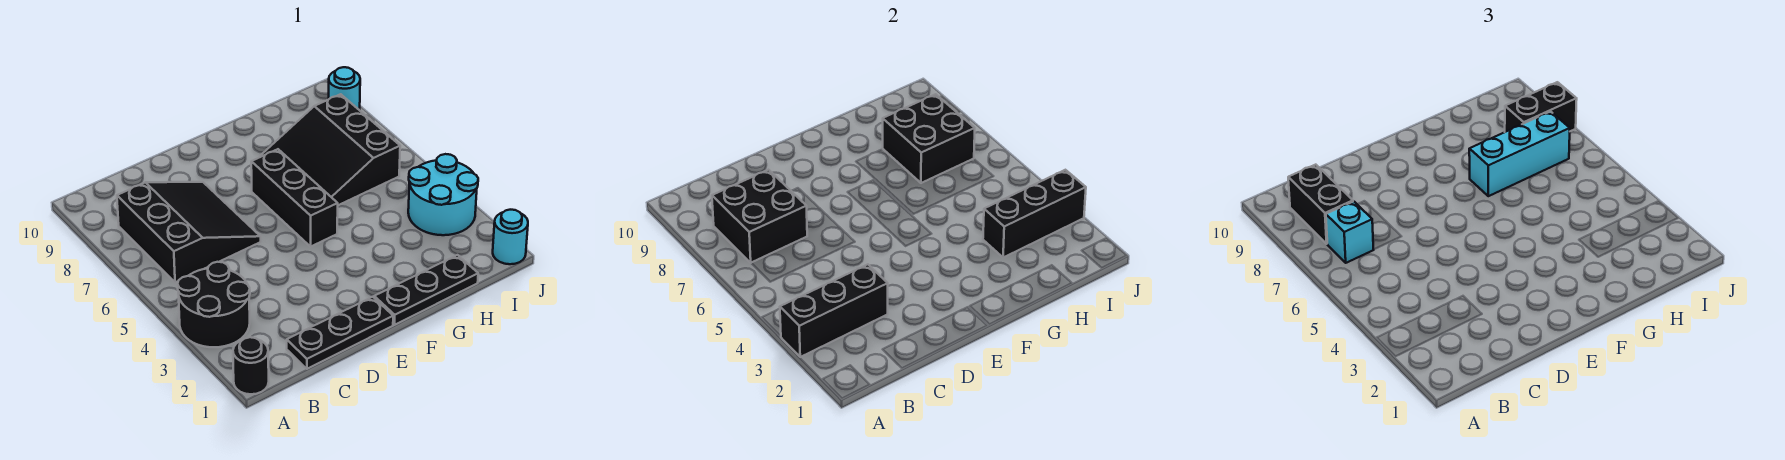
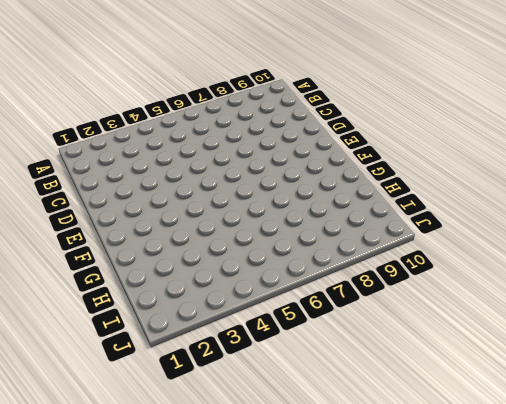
none -> black 1x1 round brick [233,337,269,394]
none -> black 2x2 round brick [178,262,250,347]
none -> black 3x3 slope [117,182,261,282]

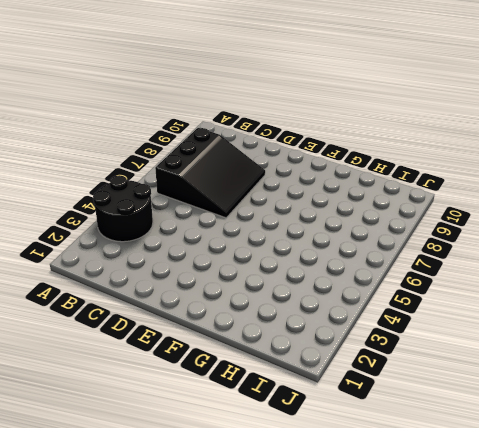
none -> black 1x1 round brick [233,337,269,394]
none -> black 1x3 plate [287,297,393,369]
none -> black 1x3 plate [374,255,478,325]

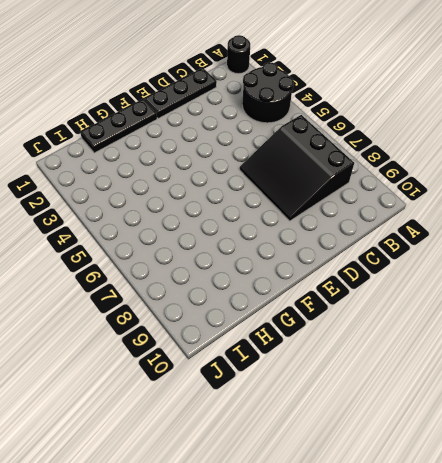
none -> black 1x3 brick [251,149,338,247]
none -> black 3x3 slope [260,94,400,205]
none -> cyan 2x2 round brick [408,154,478,235]

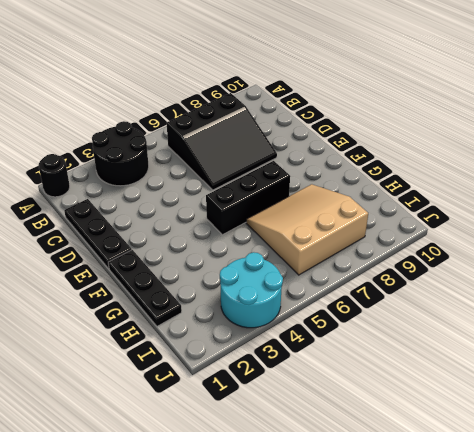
tan 3x3 slope [246,184,368,275] -> black 3x3 slope [260,94,400,205]
none -> cyan 1x1 round brick [493,210,528,264]
none -> cyan 1x1 round brick [329,67,360,110]
none -> black 1x3 brick [780,264,888,357]

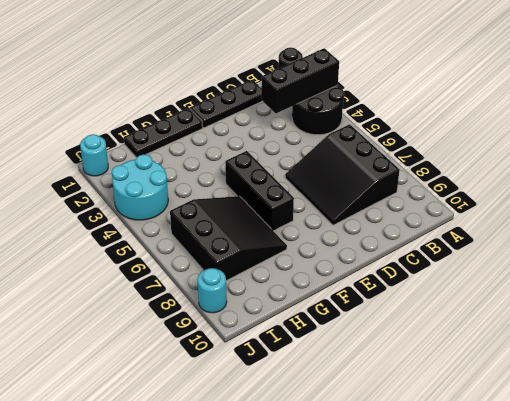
none -> black 2x2 brick [712,170,807,263]
none -> black 1x3 brick [983,170,1086,258]
none -> black 2x2 brick [883,94,975,183]

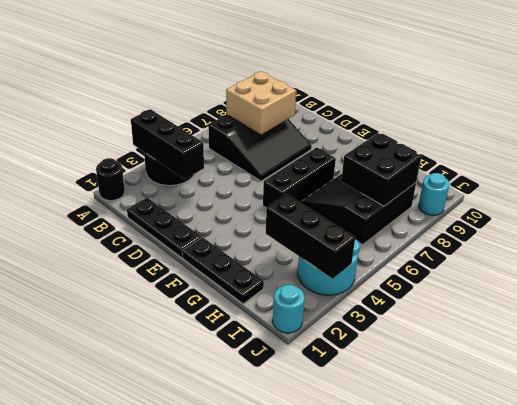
tan 2x2 brick [226,72,296,134] -> black 2x2 brick [712,170,807,263]
none -> cyan 1x1 brick [1326,201,1374,263]
none -> black 1x2 brick [1288,165,1353,244]
none -> cyan 1x3 brick [1469,111,1570,196]

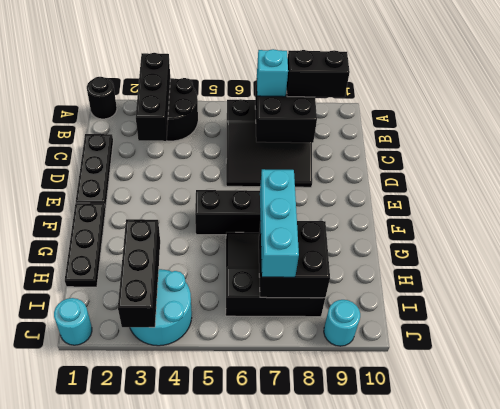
none -> black 1x2 brick [1505,82,1577,132]

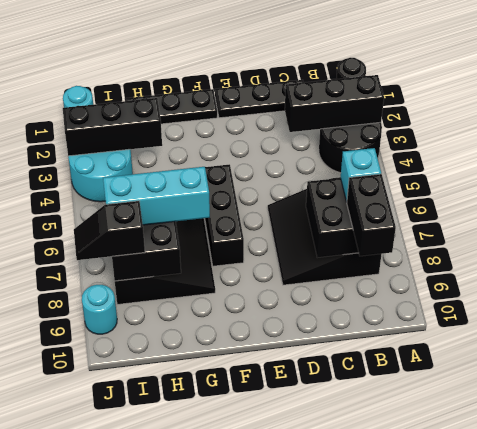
black 1x2 slope [74,201,145,260] -> black 1x2 brick [1505,82,1577,132]

